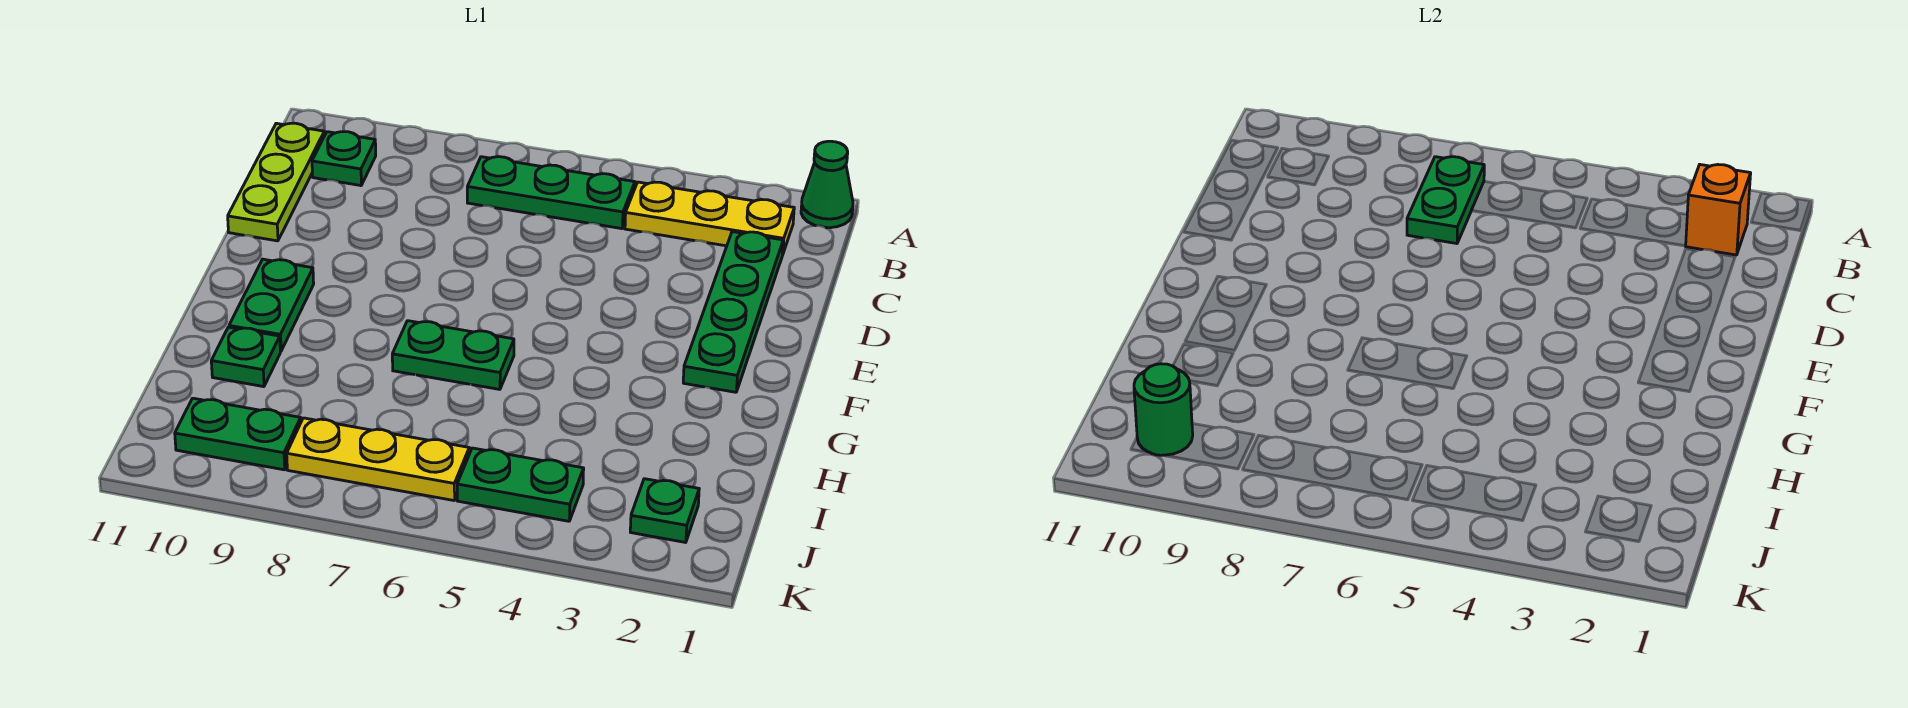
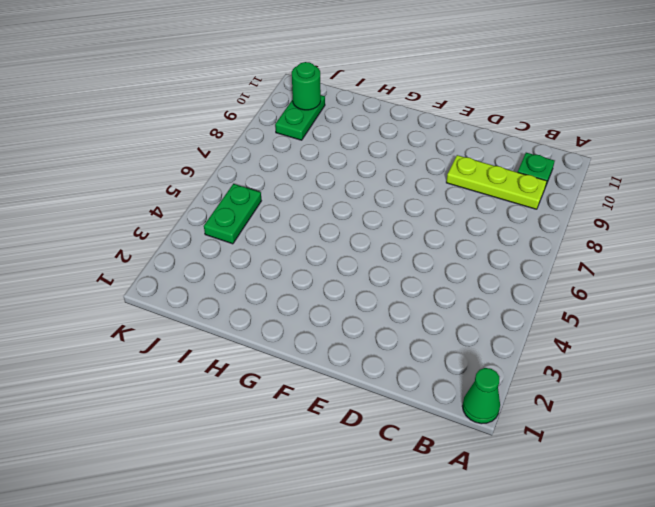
lime 1x3 plate [446,155,547,209] -> lime 1x3 plate moved to [228,123,325,241]
none -> yellow 1x3 plate [625,182,794,255]
none -> green 1x3 plate [467,157,635,229]
none -> green 1x4 plate [683,232,783,392]

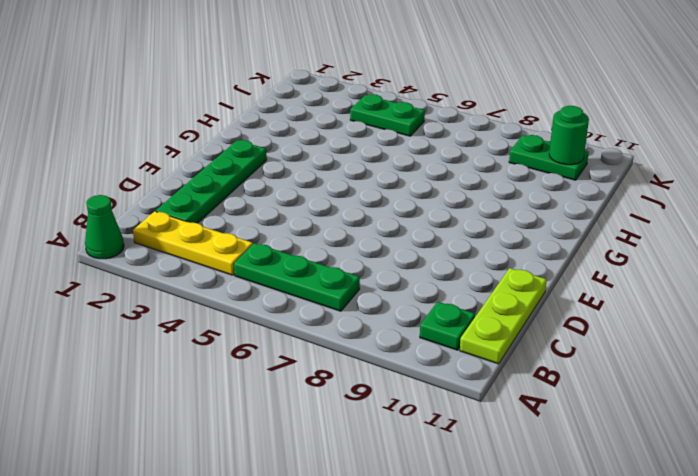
none -> green 1x2 plate [229,259,314,351]
none -> green 1x2 plate [392,321,514,389]
none -> green 1x1 plate [211,327,280,387]

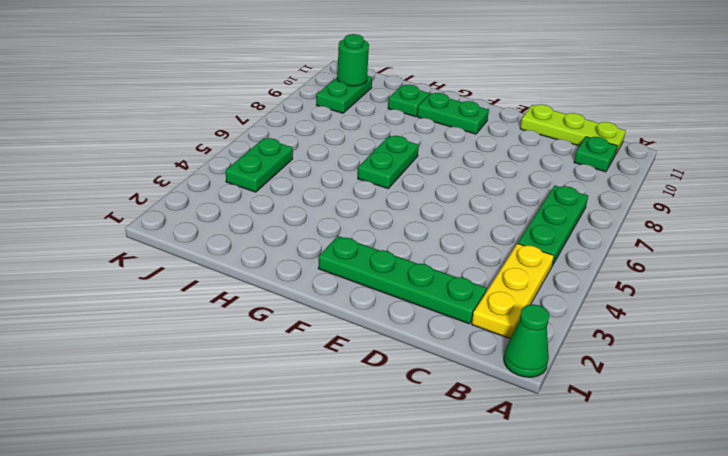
none -> green 1x1 plate [630,479,699,543]
none -> yellow 1x3 plate [287,418,469,500]
none -> orange 1x1 brick [1686,165,1751,255]

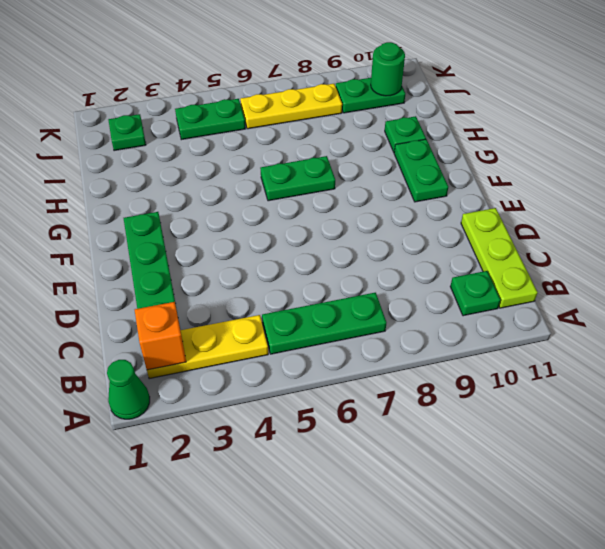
none -> green 1x2 plate [1407,157,1484,244]

